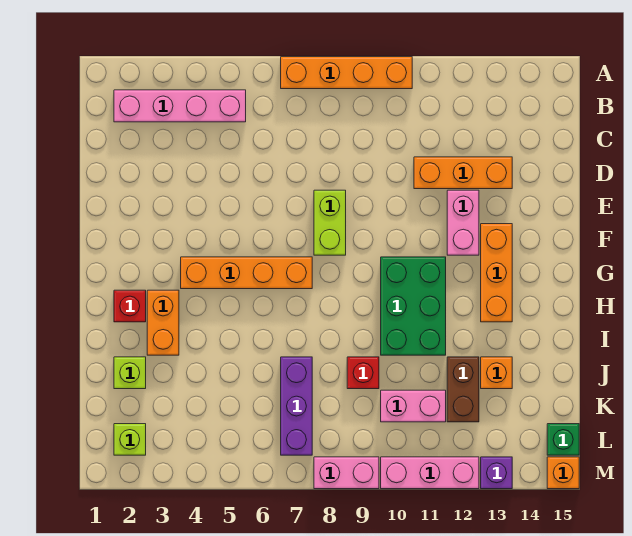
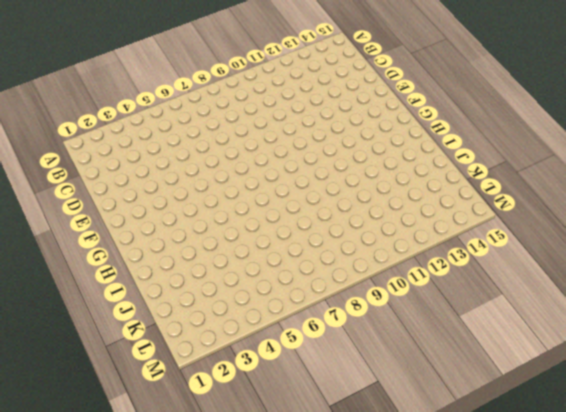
none -> orange 1x4 brick [281,57,412,89]
none -> pink 1x4 brick [114,90,246,122]
none -> orange 1x3 brick [414,157,512,189]

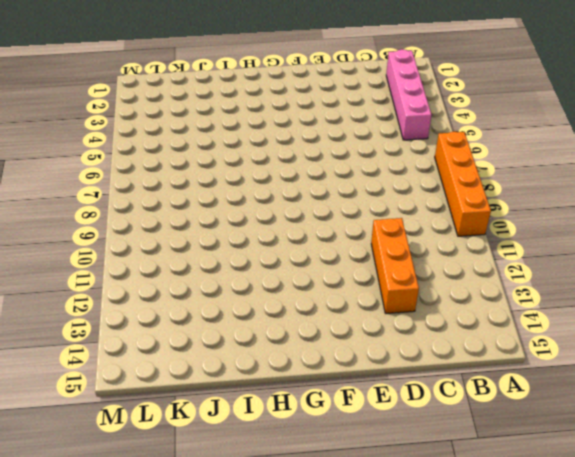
none -> lime 1x2 brick [314,190,346,255]
none -> pink 1x2 brick [447,190,479,255]
none -> orange 1x3 brick [481,224,512,322]

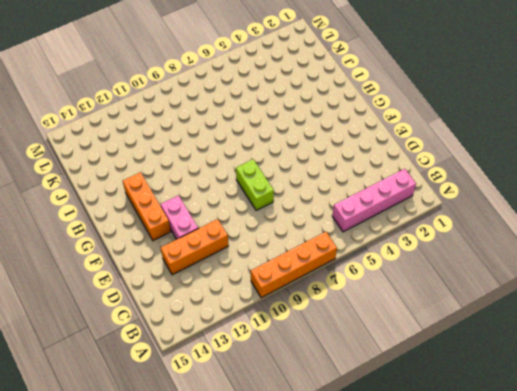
none -> orange 1x4 brick [181,257,312,289]
none -> green 2x3 brick [381,257,446,355]
none -> red 1x1 brick [114,290,146,322]

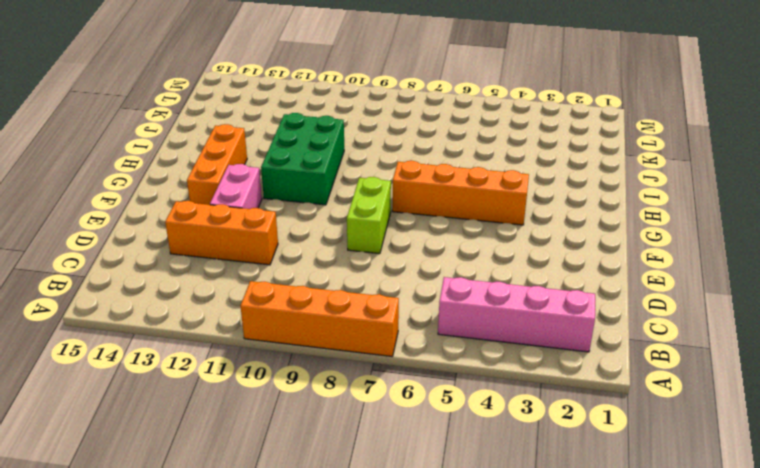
none -> red 1x1 brick [114,290,146,322]
none -> orange 1x2 brick [147,290,179,355]
none -> lime 1x1 brick [114,357,146,389]

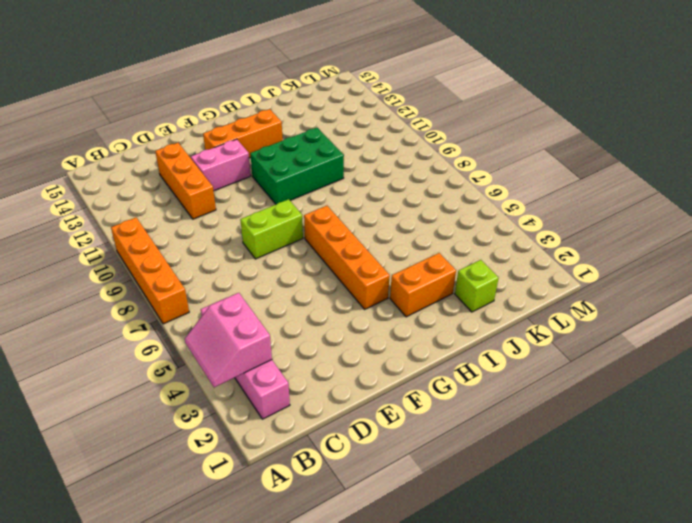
pink 2x2 slope [185,293,272,387] -> none
none -> red 1x1 brick [114,290,146,322]
none -> purple 1x3 brick [281,357,312,455]
none -> red 1x1 brick [347,357,379,389]

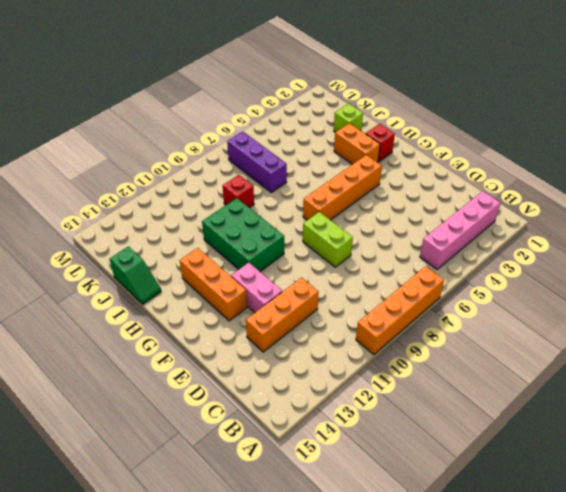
green 1x2 slope [110,246,161,304] -> none
none -> brown 1x2 brick [447,357,479,422]
none -> orange 1x1 brick [481,357,512,389]
none -> pink 1x2 brick [381,390,446,422]

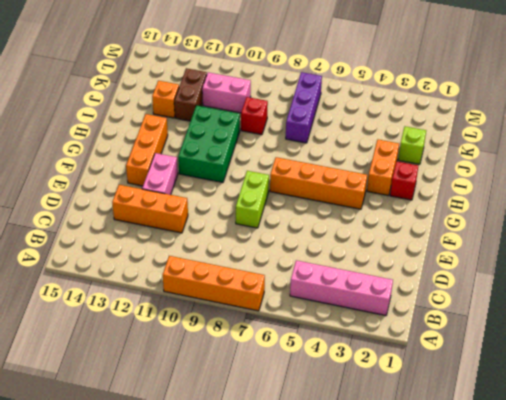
none -> lime 1x1 brick [114,424,146,455]
none -> green 1x1 brick [547,424,579,455]
none -> pink 1x2 brick [314,457,379,489]

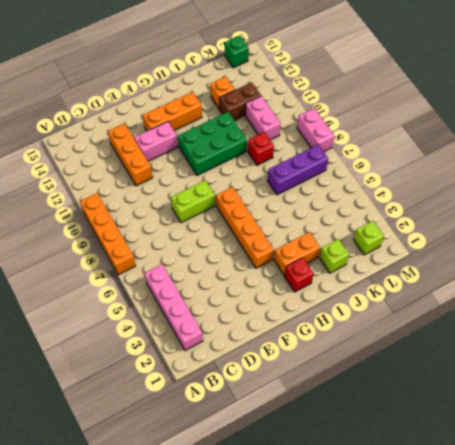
none -> pink 1x3 brick [381,457,479,489]
none -> purple 1x1 brick [481,457,512,489]
none -> orange 1x1 brick [547,457,579,489]

